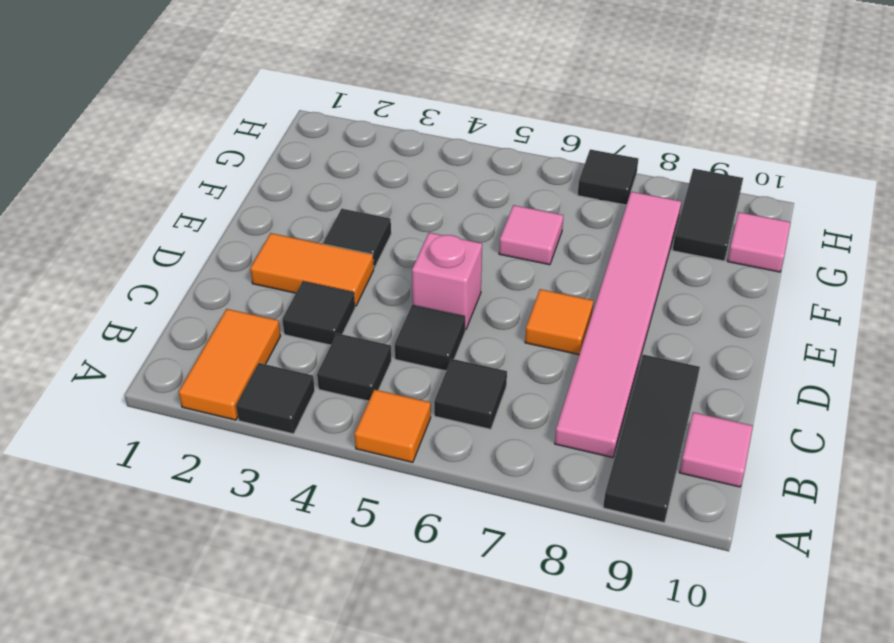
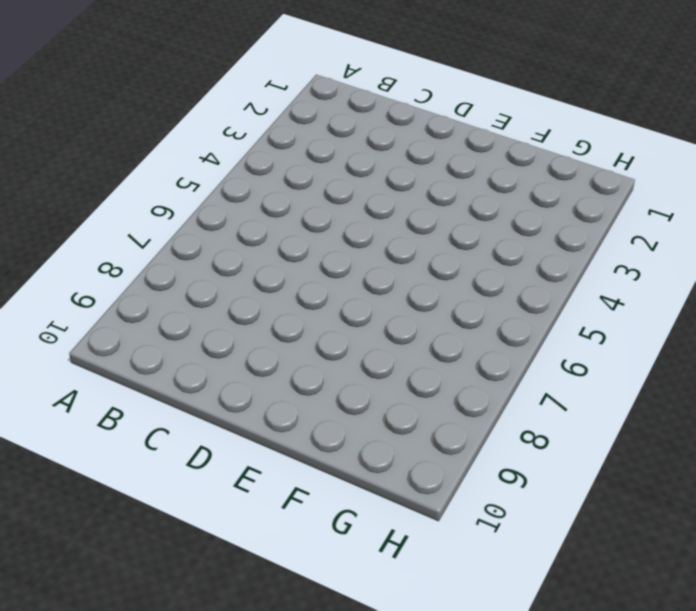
none -> orange 1x2 tile [179,309,281,420]
none -> black 1x1 tile [236,363,315,434]
none -> orange 1x1 tile [354,389,431,462]

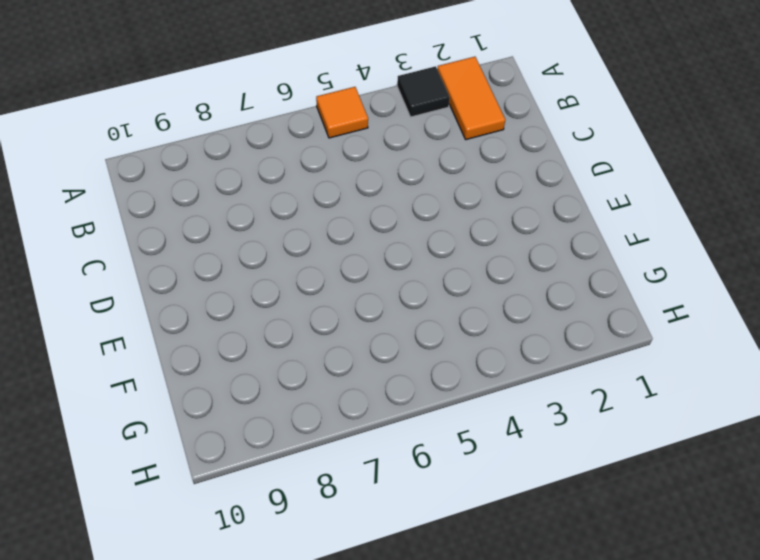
none -> black 1x3 tile [603,355,700,523]
none -> black 1x1 tile [317,333,392,401]
none -> black 1x1 tile [434,359,507,429]

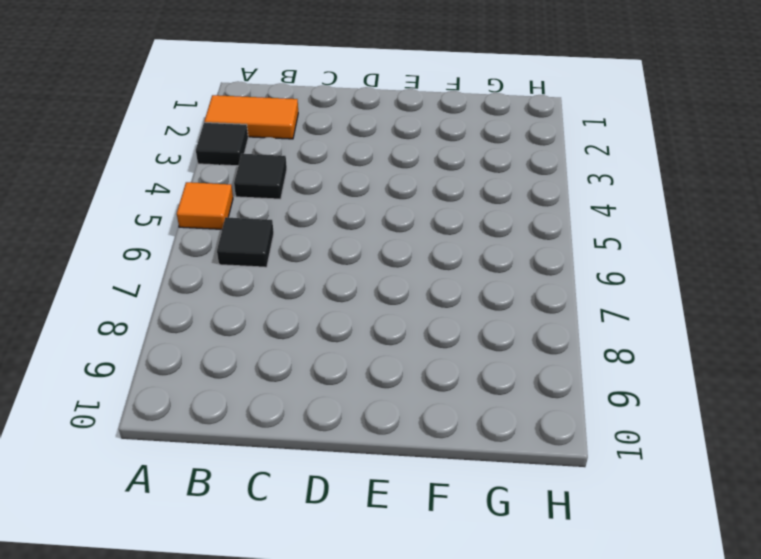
none -> black 1x3 tile [603,355,700,523]
none -> pink 1x6 tile [555,192,681,458]
none -> pink 1x1 tile [679,412,753,487]

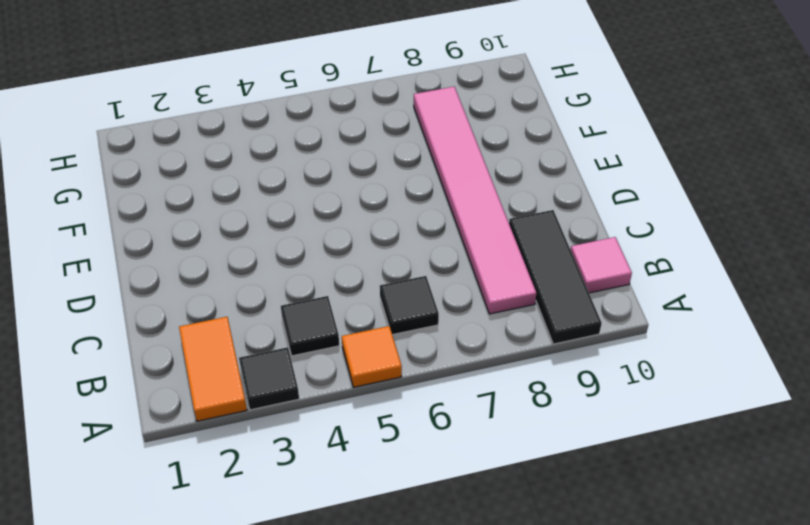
none -> black 1x1 tile [282,282,355,345]
none -> black 1x1 tile [395,305,465,371]
none -> orange 1x2 tile [250,233,374,306]

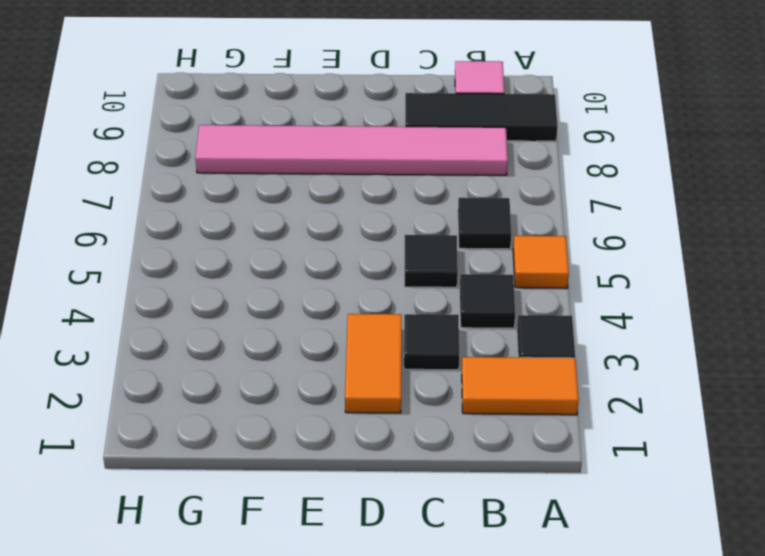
none -> pink 1x1 brick [412,233,482,330]
none -> orange 1x1 tile [525,289,593,355]
none -> black 1x1 tile [324,209,391,268]

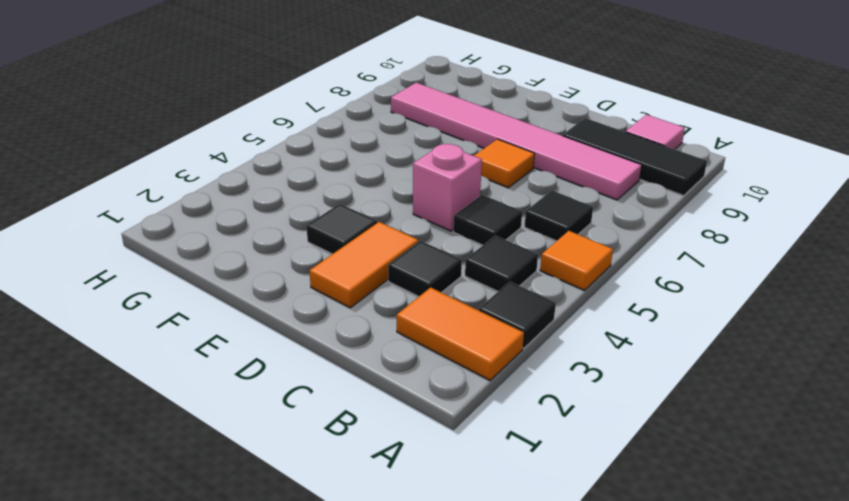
none -> pink 1x1 tile [499,205,564,265]
none -> black 1x2 tile [673,169,743,261]
none -> pink 1x1 tile [728,212,790,272]

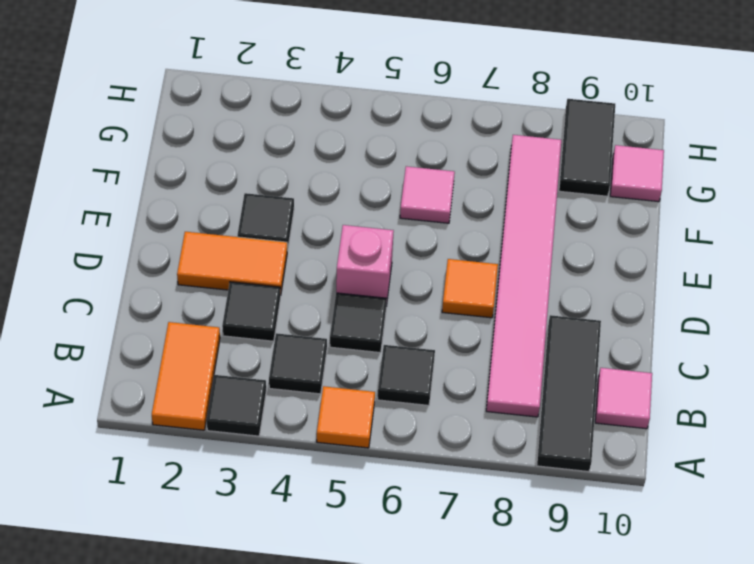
none -> black 1x1 tile [578,149,638,205]

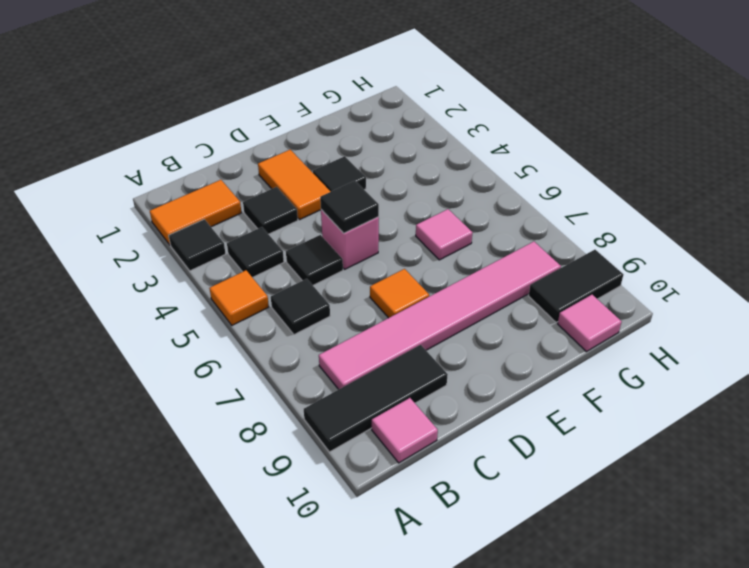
black 1x1 tile [320,181,379,233] -> black 1x1 tile moved to [578,149,638,205]

